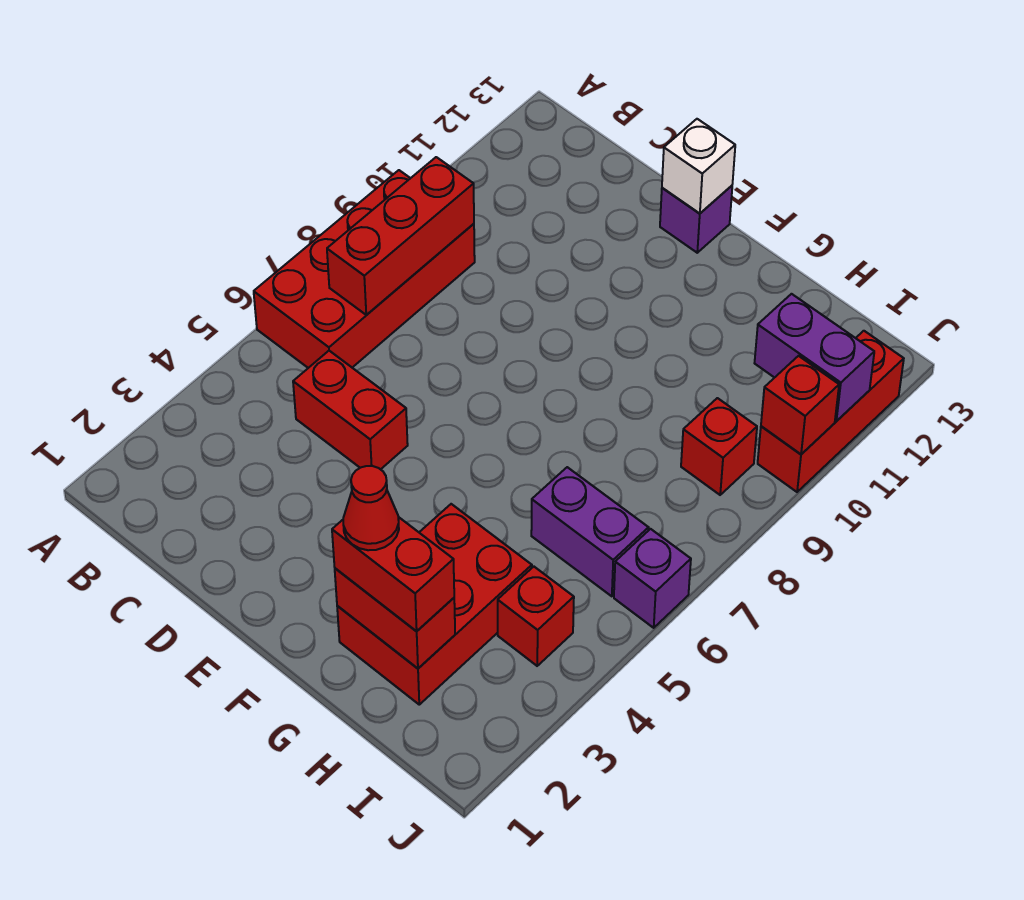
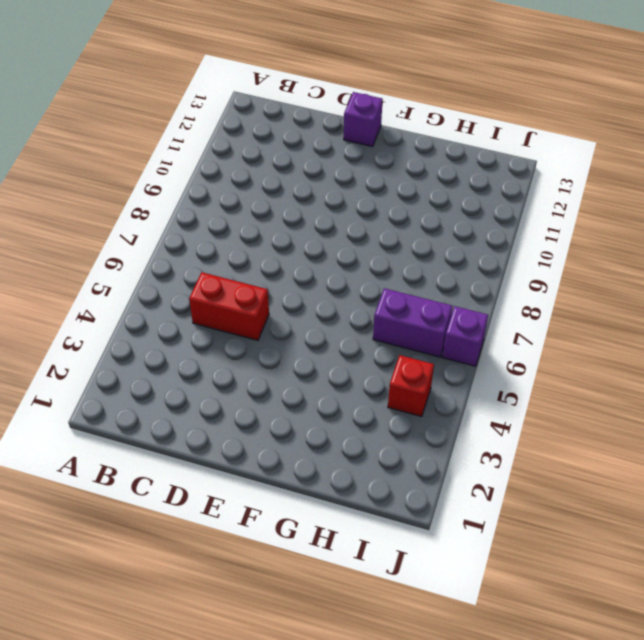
none -> red 2x4 brick [254,170,475,368]
none -> red 2x3 brick [337,504,532,705]
none -> red 1x1 brick [681,398,757,495]

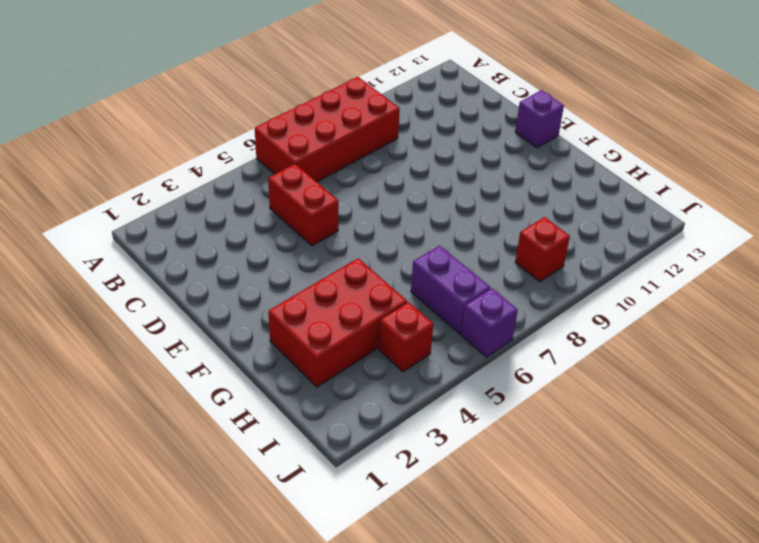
none -> red 1x3 brick [758,331,904,492]
none -> red 1x3 brick [327,157,474,315]
none -> white 1x1 brick [662,119,735,213]

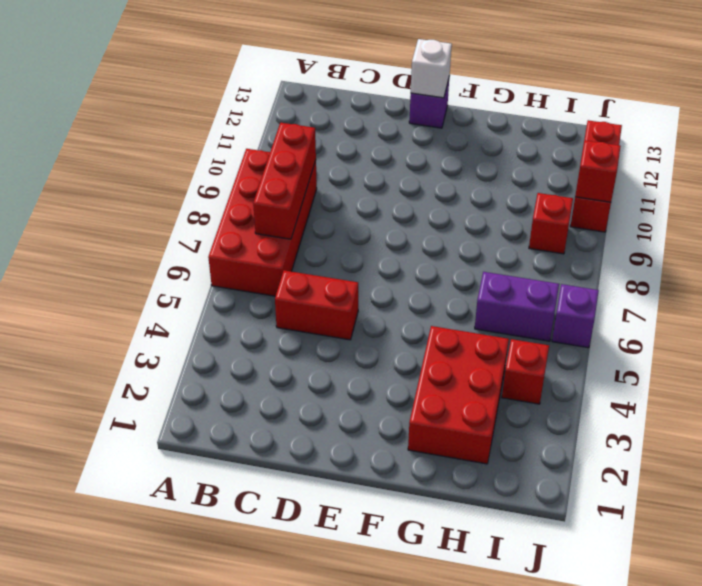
none -> red 1x2 brick [335,568,455,668]
none -> purple 1x2 brick [755,294,874,421]
none -> red 1x2 brick [332,517,454,631]

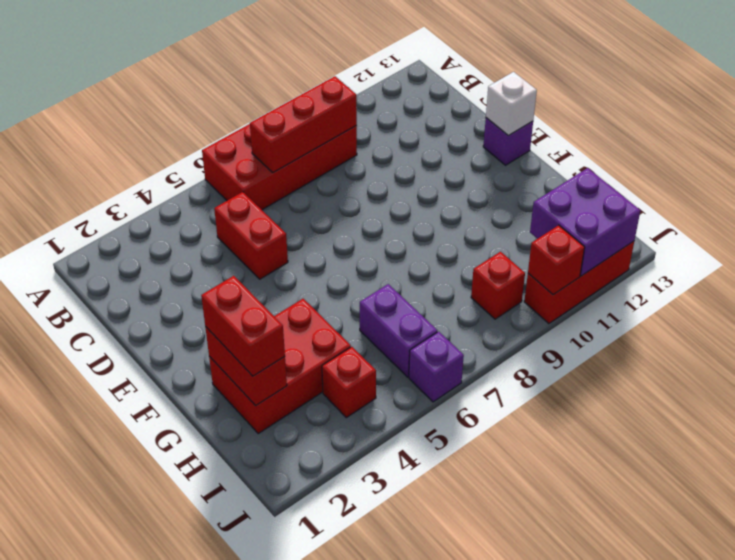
purple 2x2 brick [530,168,640,276] -> purple 1x2 brick [755,294,874,421]
none -> red 1x1 cone [343,466,399,550]

